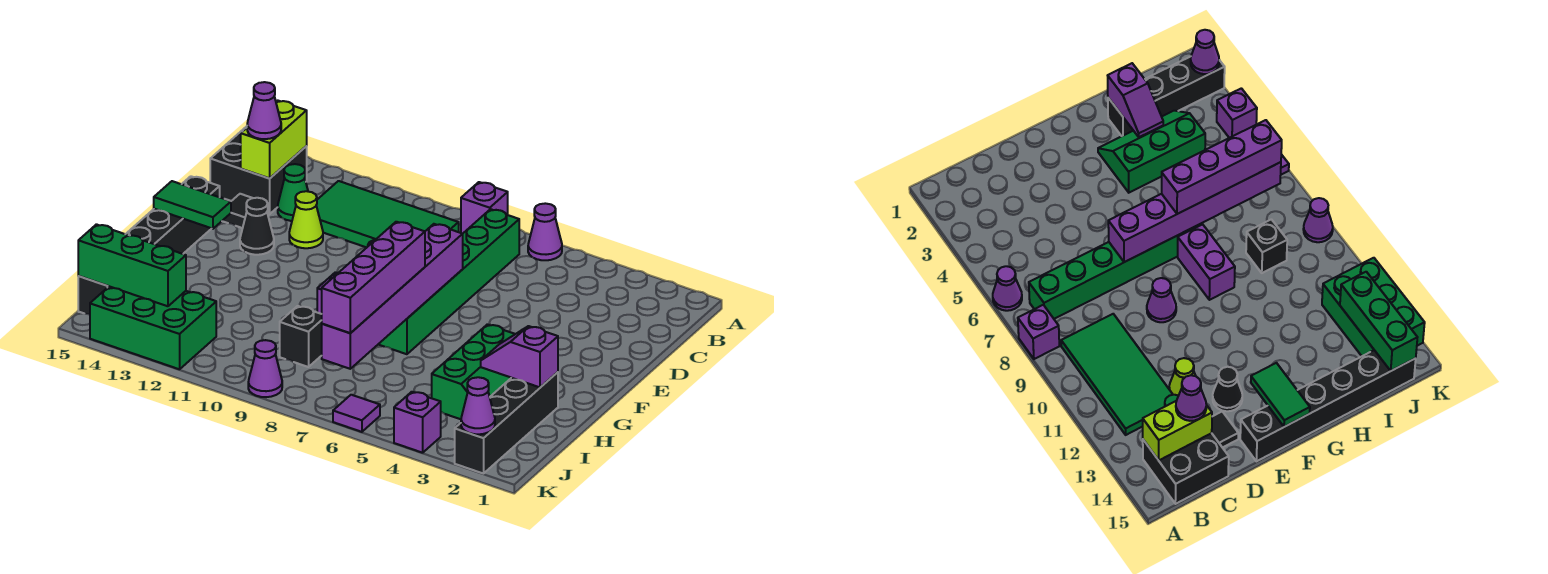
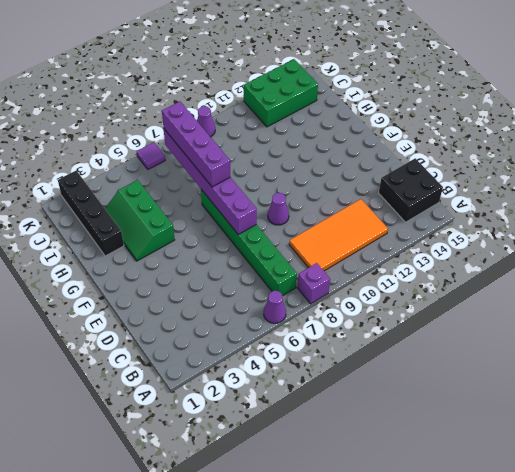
orange 2x4 tile [289,199,388,271] -> green 2x4 tile [316,181,459,247]
none -> green 1x1 cone [278,164,308,221]
none -> lime 1x1 cone [289,191,323,248]
none -> black 1x1 tile [223,194,269,228]

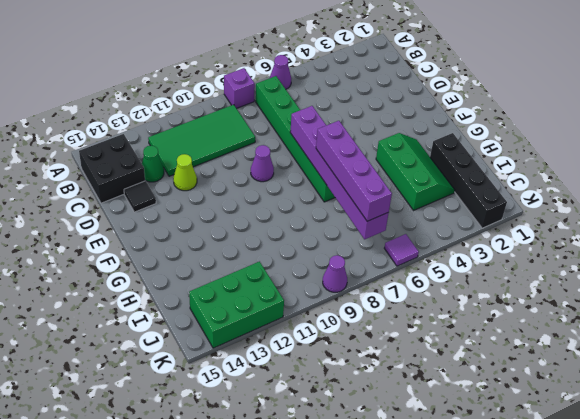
none -> black 1x1 cone [240,198,274,255]
none -> black 1x6 brick [78,176,220,315]
none -> purple 1x2 brick [1178,224,1235,300]

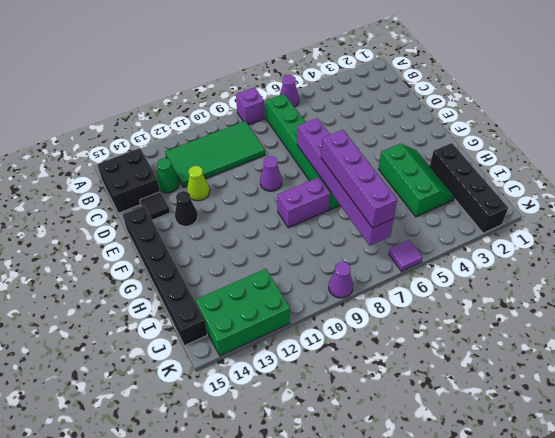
none -> black 1x1 brick [280,306,322,367]
none -> purple 1x1 brick [394,392,441,453]
none -> lime 1x2 brick [241,100,307,178]

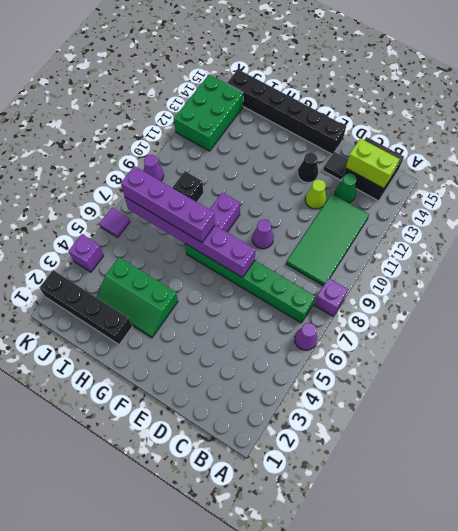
none -> green 1x2 tile [154,181,231,229]
none -> purple 1x2 slope [481,326,558,387]
none -> green 1x3 brick [78,224,186,306]

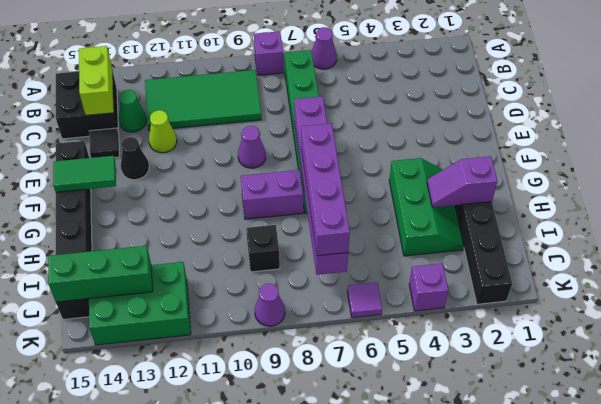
none -> purple 1x1 cone [461,377,495,434]
none -> purple 1x1 cone [247,82,281,139]

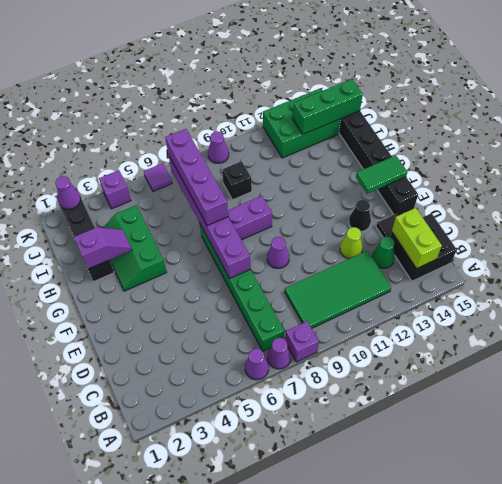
purple 1x1 cone [267,338,291,369] -> purple 1x1 cone moved to [247,82,281,139]

